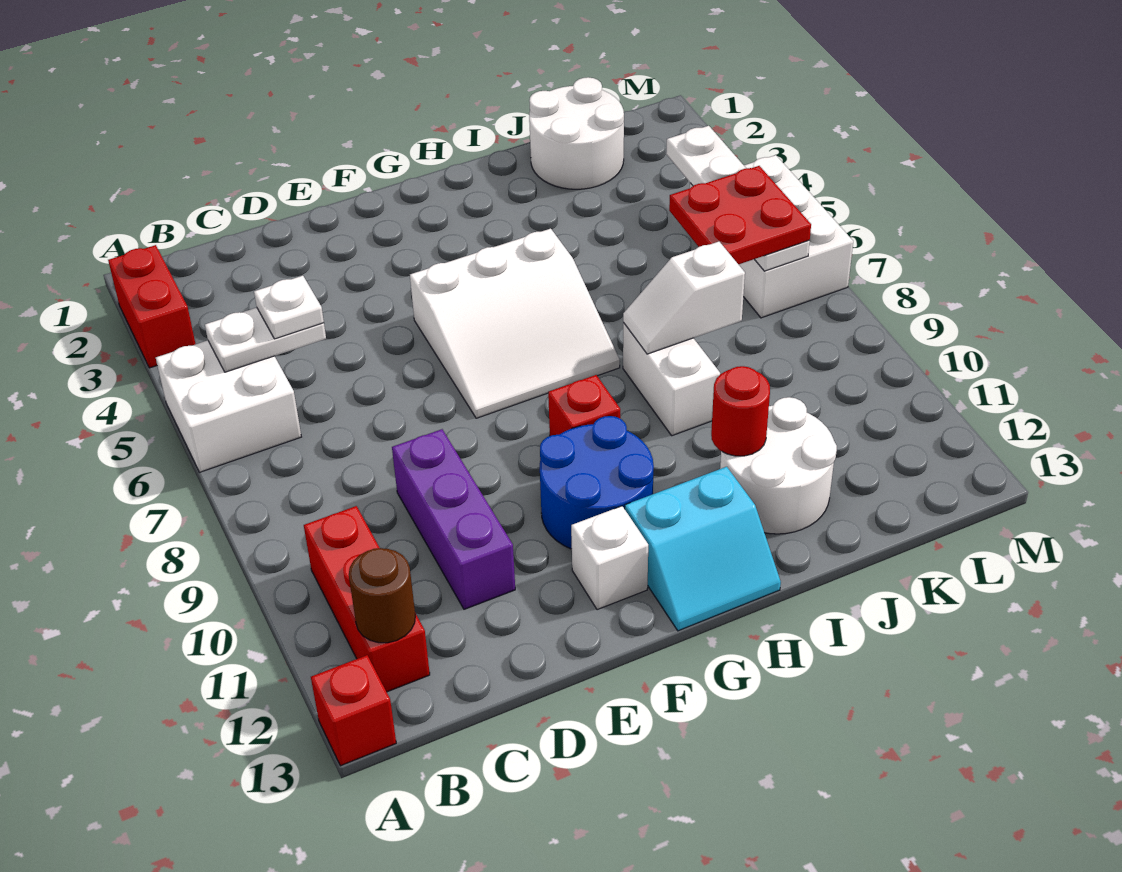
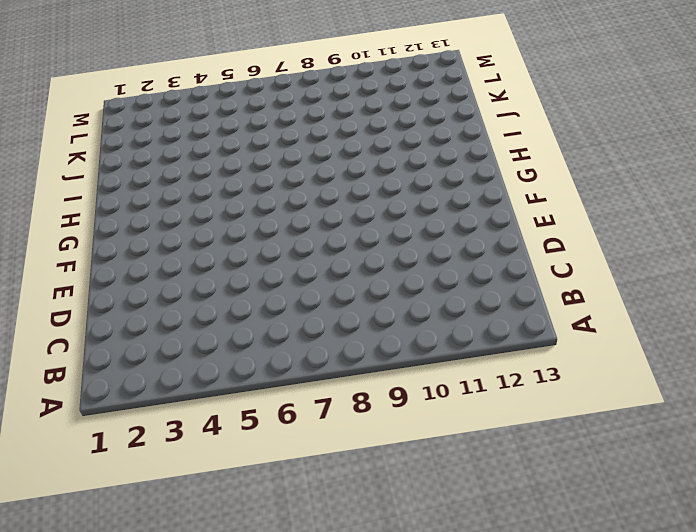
none -> red 1x2 brick [108,245,195,368]
none -> white 2x2 brick [156,340,301,472]
none -> red 1x1 brick [311,655,396,766]

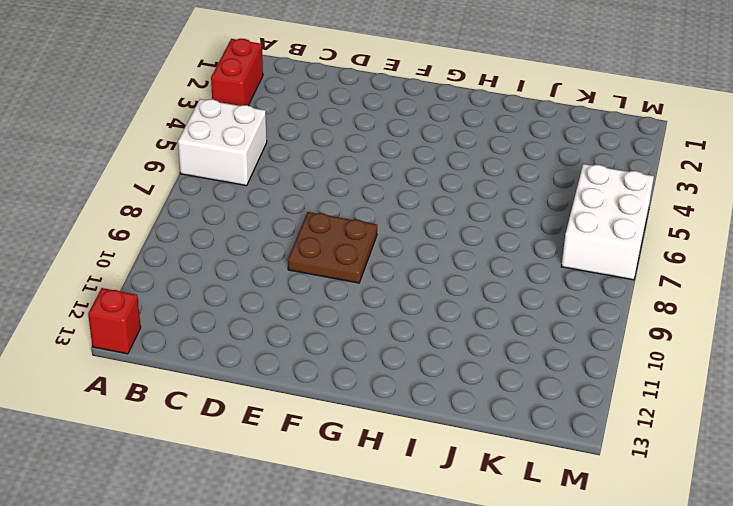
brown 2x2 plate [288,212,377,283] -> none
none -> red 1x3 brick [304,506,430,692]
none -> purple 1x3 brick [392,429,515,609]
none -> white 3x3 slope [410,229,620,418]

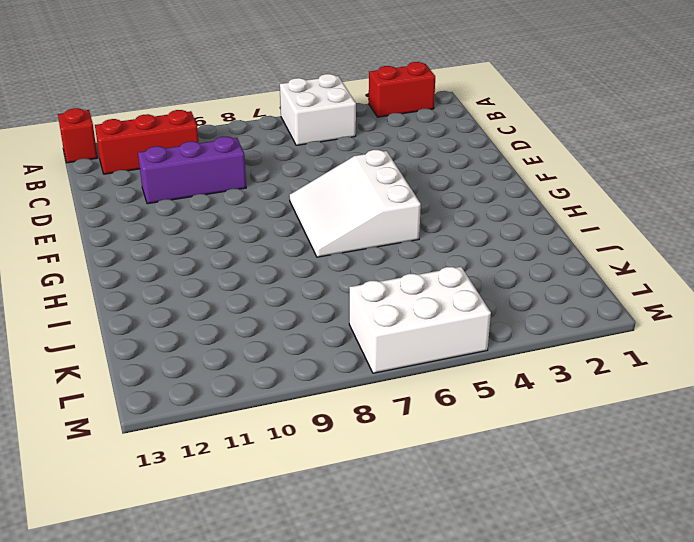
none -> blue 2x2 round brick [540,416,654,549]
none -> white 1x1 brick [571,506,648,610]
none -> red 1x1 brick [548,375,620,436]

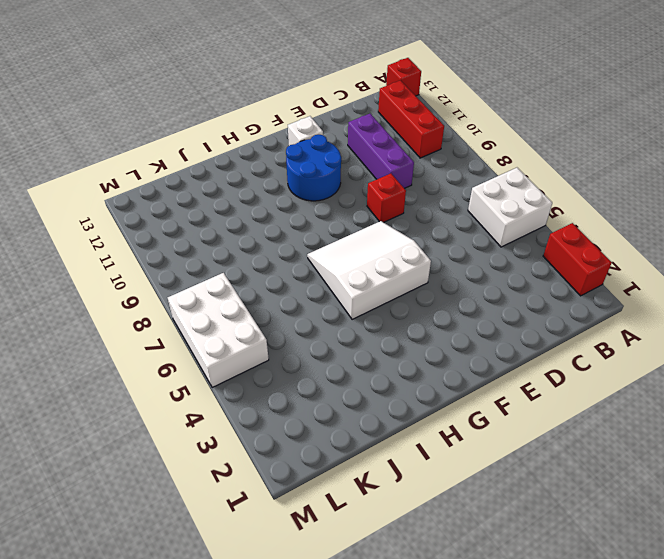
red 1x1 brick [367,174,406,222] -> red 1x1 brick moved to [548,375,620,436]
none -> cyan 2x2 slope [625,467,781,631]
none -> white 1x2 brick [623,323,720,436]
none -> white 2x2 round brick [720,397,837,534]

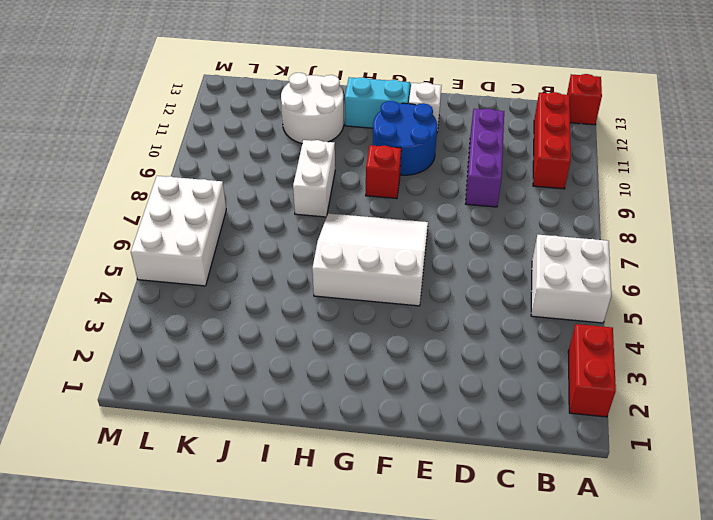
none -> white 2x2 round brick [529,77,624,189]
none -> white 1x2 plate [205,308,326,372]
none -> brown 1x1 round brick [349,548,415,643]

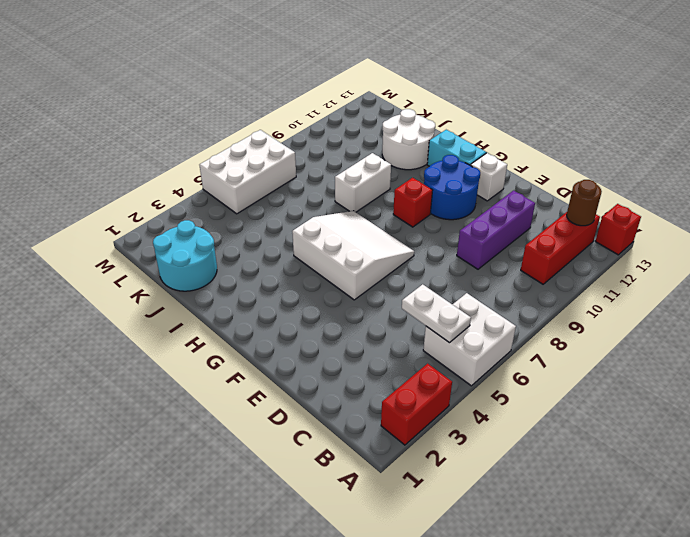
cyan 2x2 round brick [153,220,217,291] -> white 2x2 round brick [529,77,624,189]
none -> white 1x2 slope [623,242,745,354]
none -> red 1x1 round brick [711,366,770,456]
none -> white 1x4 plate [666,126,810,271]

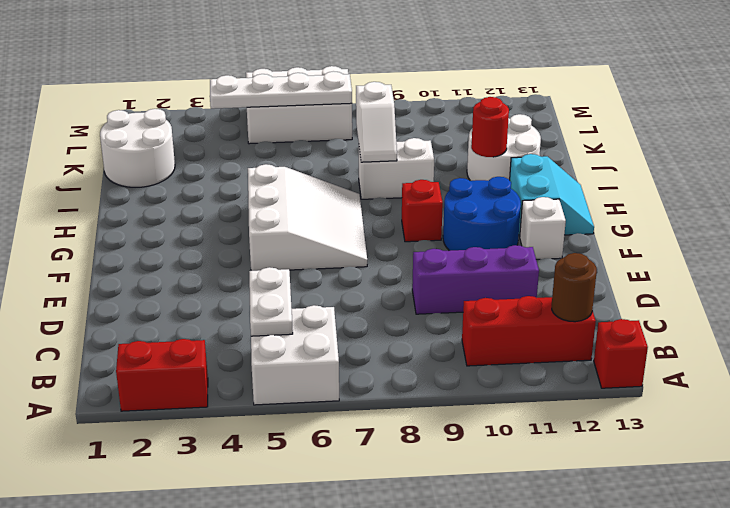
none -> white 1x1 plate [254,276,324,339]
none -> red 2x2 plate [669,166,811,264]

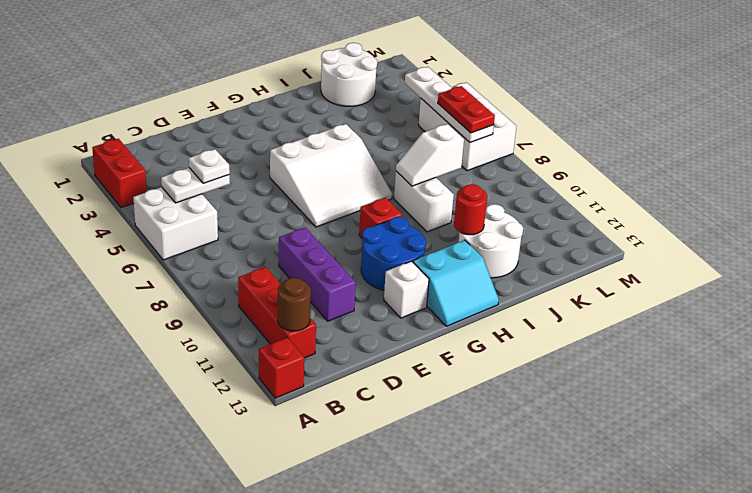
red 1x2 plate [438,86,495,133] -> red 2x2 plate [669,166,811,264]

